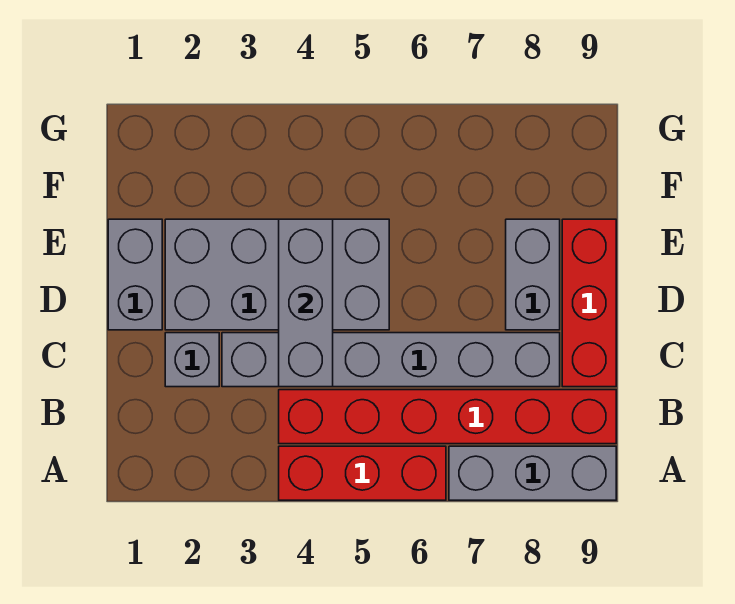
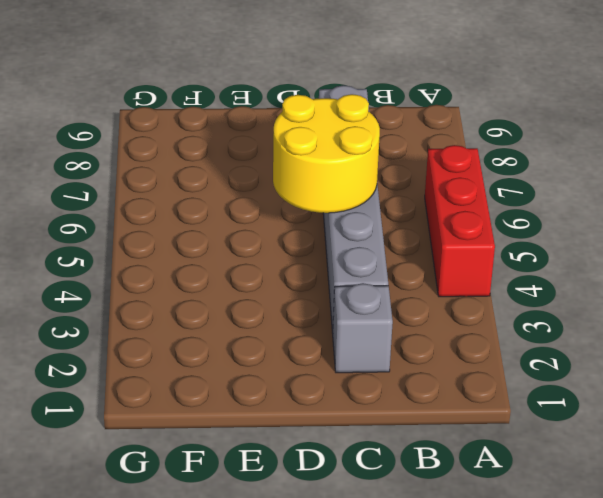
yellow 2x2 round brick [273,94,380,213] -> none
none -> grey 1x3 brick [449,446,616,500]
none -> red 1x6 brick [279,390,616,444]

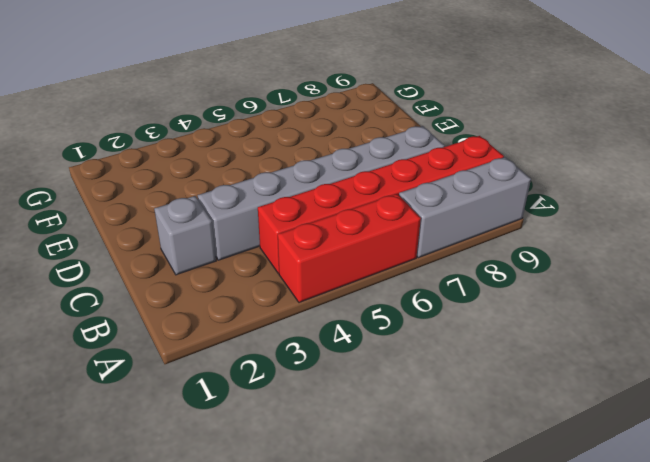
none -> red 1x3 brick [562,219,616,387]
none -> grey 1x2 brick [108,219,162,330]

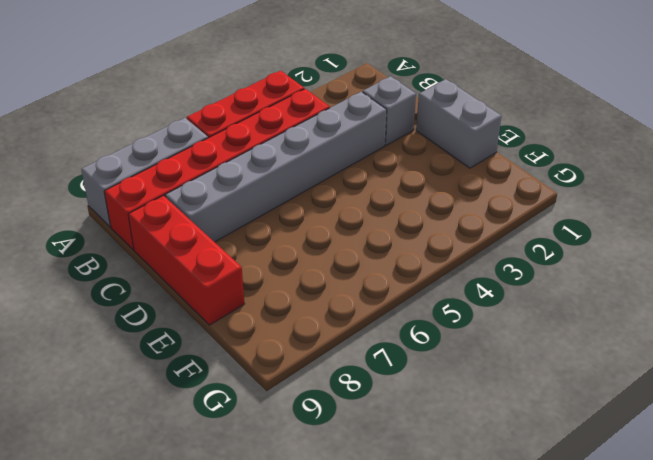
none -> grey 2x4 brick [165,219,389,330]
none -> grey 1x2 brick [506,219,560,330]

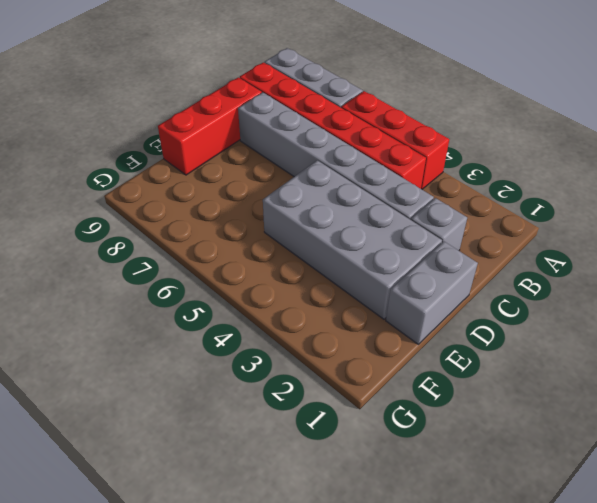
none -> grey 1x2 brick [506,219,560,330]
none -> grey 1x3 brick [279,219,333,387]

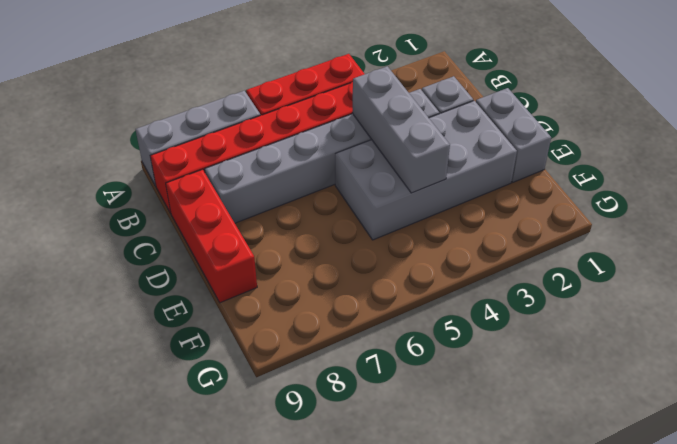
none -> grey 1x2 brick [506,219,560,330]

